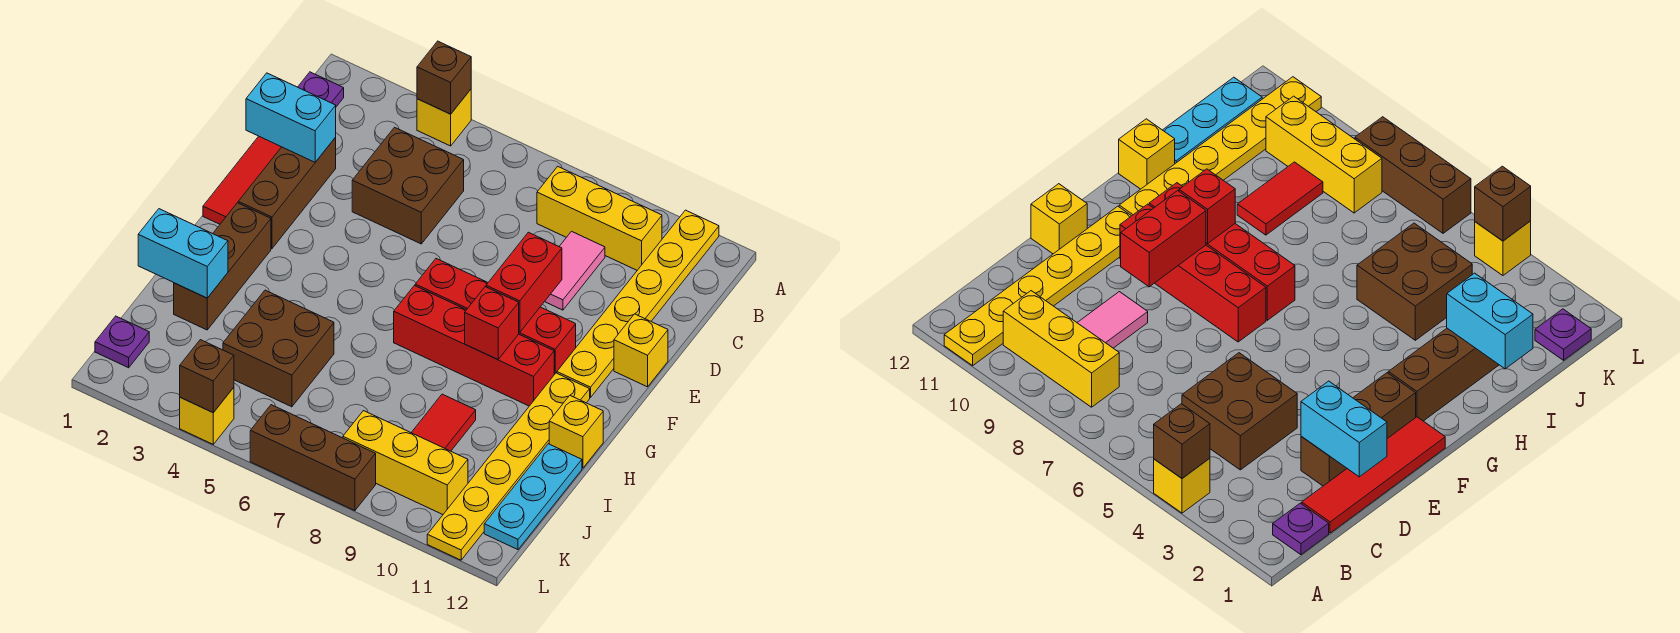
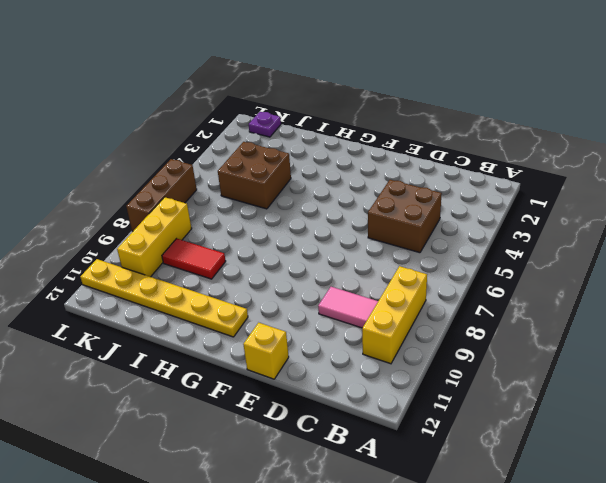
none -> yellow 1x1 brick [417,89,471,146]
none -> yellow 1x6 plate [557,210,719,397]
none -> purple 1x1 plate [298,72,344,107]

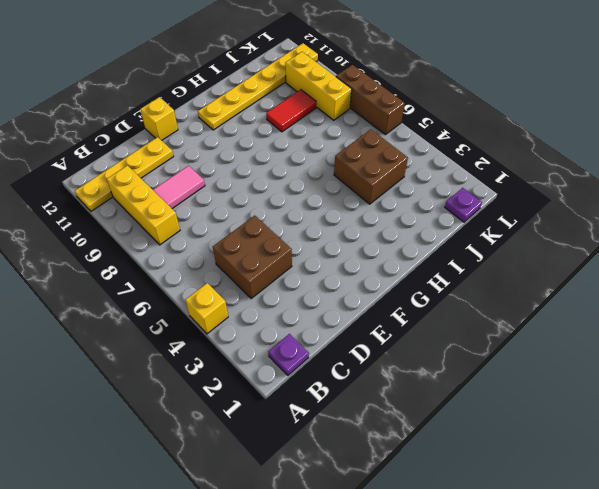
yellow 1x4 plate [75,137,174,211] -> yellow 1x6 plate [557,210,719,397]
none -> red 1x4 tile [203,136,281,224]
none -> brown 1x3 brick [238,137,336,249]
none -> red 1x4 brick [415,259,576,375]

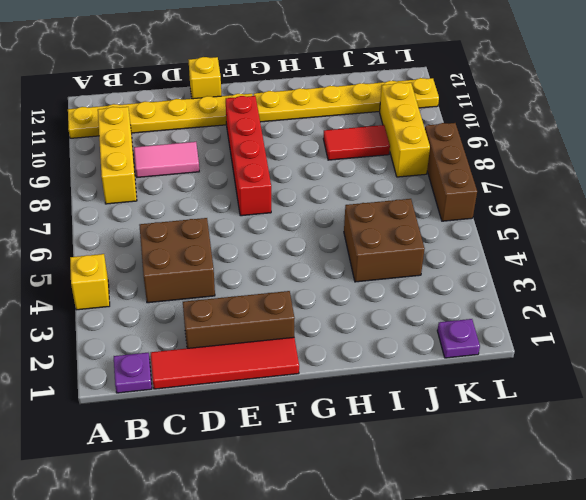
none -> brown 1x3 brick [174,203,271,330]
none -> red 1x4 brick [394,286,554,406]
none -> yellow 1x1 brick [549,396,603,468]

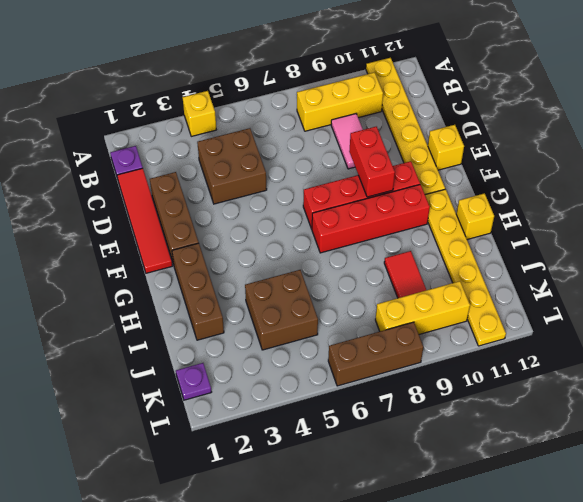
none -> cyan 1x3 plate [484,444,582,550]
none -> yellow 1x1 brick [180,388,234,444]
none -> brown 1x1 brick [417,41,471,114]

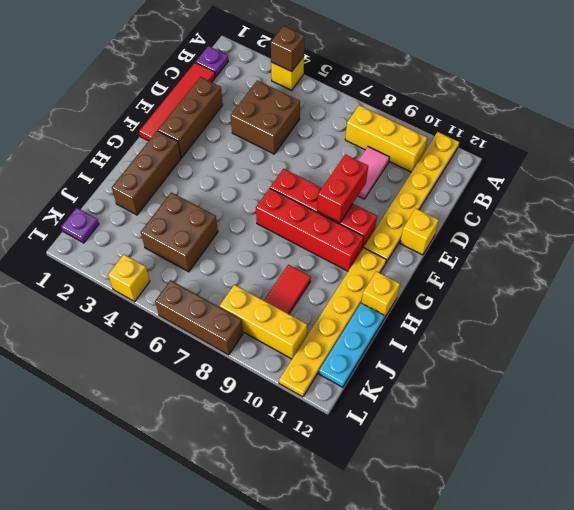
none -> cyan 1x2 brick [246,73,336,162]
none -> red 1x1 brick [465,287,519,360]
none -> cyan 1x2 brick [138,209,228,298]

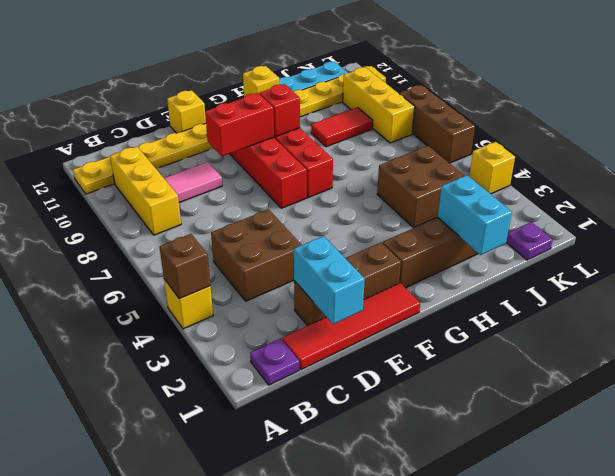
none -> brown 1x1 brick [180,340,234,412]

